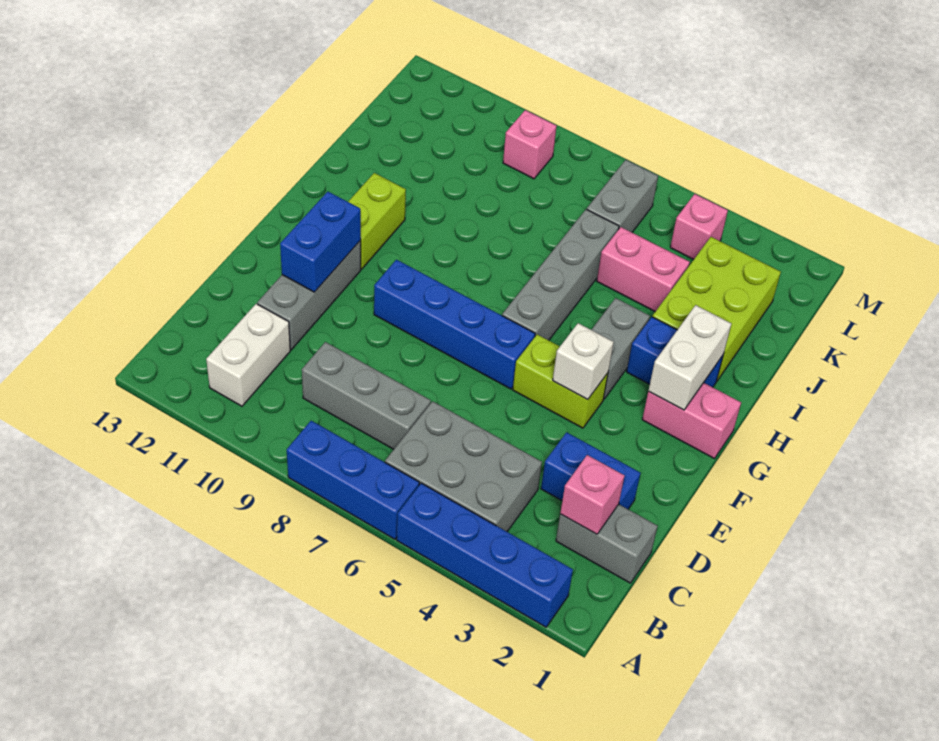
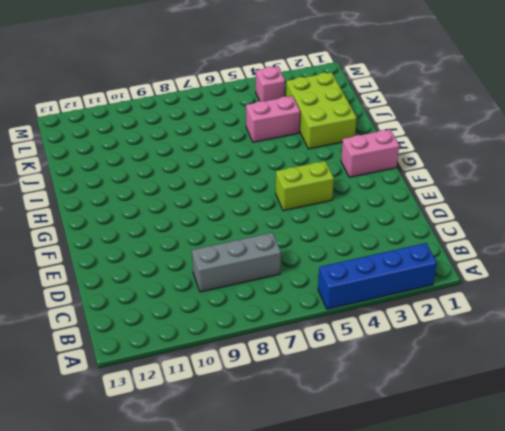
none -> blue 1x3 brick [287,421,419,539]
none -> grey 2x3 brick [385,401,542,532]
none -> white 1x2 brick [206,304,290,406]

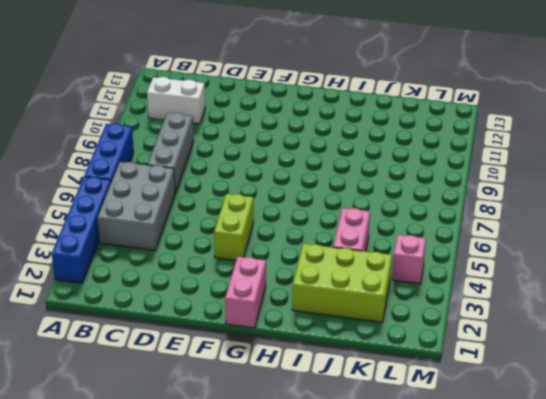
none -> grey 1x2 brick [556,504,658,583]
none -> blue 1x2 brick [541,432,641,509]
none -> grey 1x3 brick [257,241,361,350]

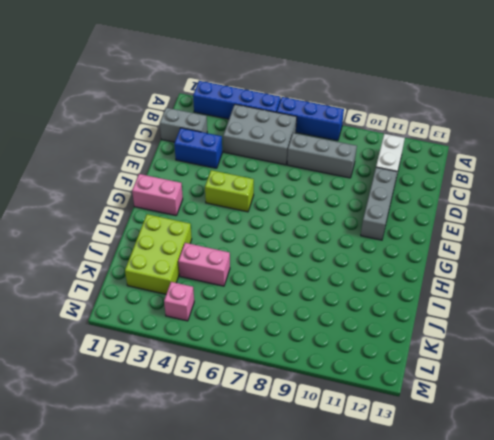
none -> blue 1x4 brick [374,260,535,389]
none -> grey 1x2 brick [592,298,650,399]
none -> grey 1x4 brick [502,209,619,340]

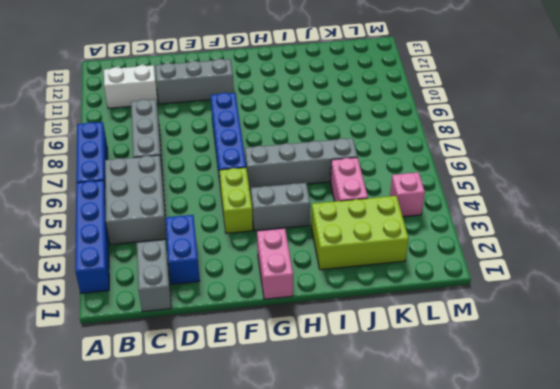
none -> lime 1x2 brick [348,173,406,269]
none -> blue 1x2 brick [627,317,723,387]
none -> grey 1x2 brick [587,160,658,232]

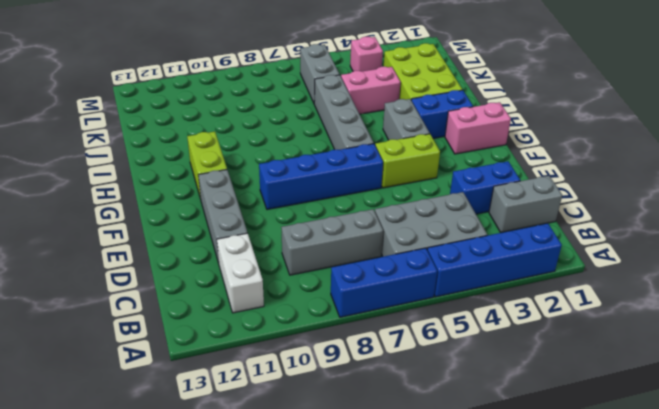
none -> pink 1x1 brick [503,110,557,179]
none -> pink 1x1 brick [560,455,625,534]
none -> blue 1x2 brick [280,192,361,292]

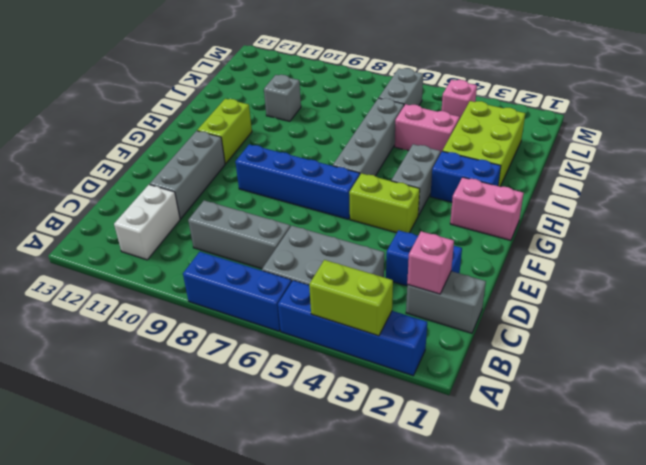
lime 1x2 brick [309,260,393,336] -> none
grey 1x1 brick [264,75,301,121] -> none
none -> pink 1x1 brick [503,110,557,179]
none -> blue 1x2 brick [280,192,361,292]
none -> white 1x1 brick [553,323,614,400]

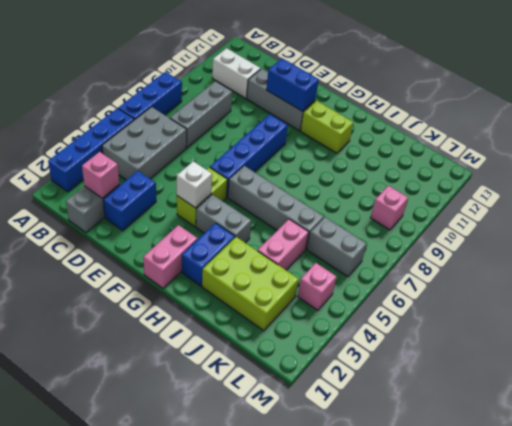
none -> white 1x2 brick [648,305,731,410]

